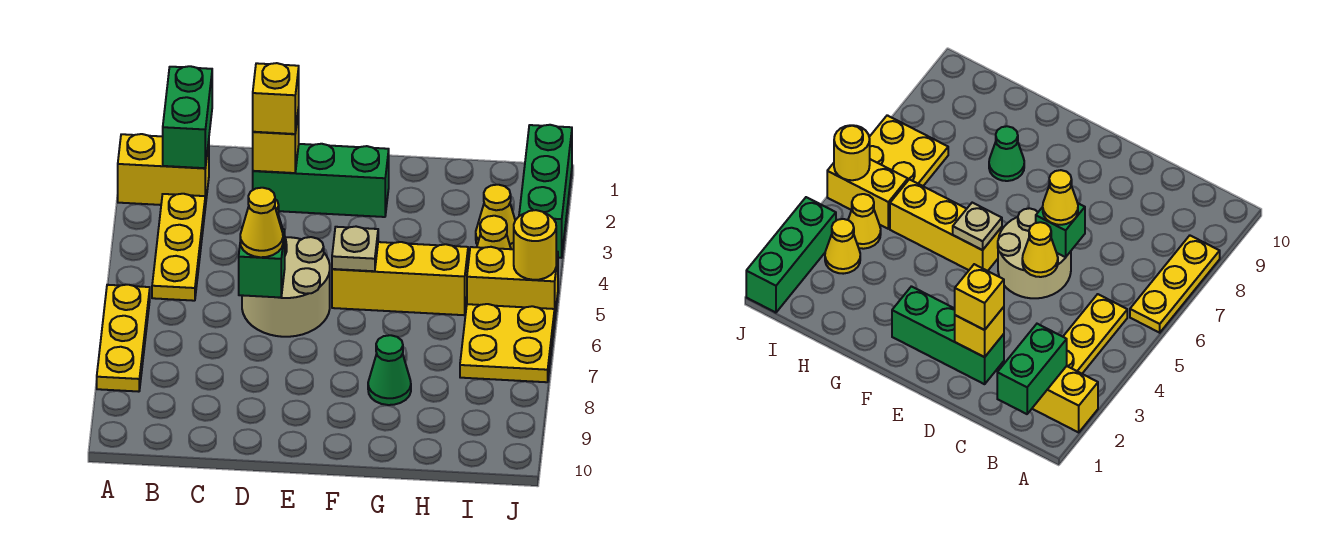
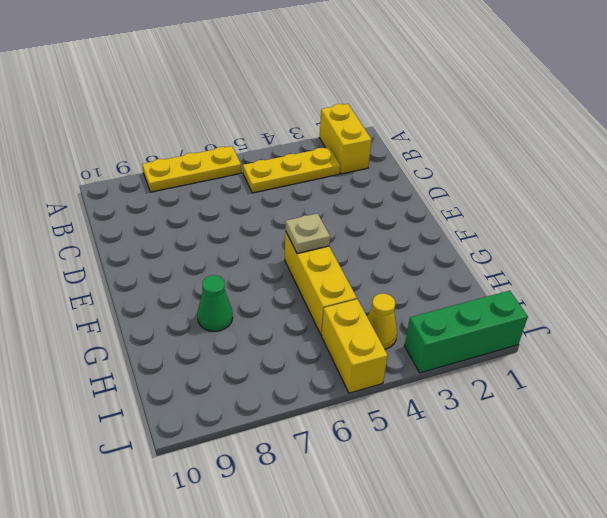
none -> green 1x3 brick [253,144,389,217]
none -> tan 2x2 round brick [242,237,330,337]
none -> yellow 1x1 cone [476,185,515,249]

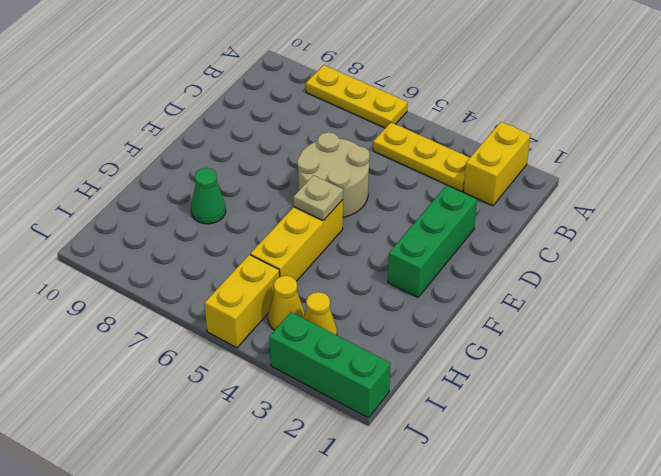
none -> yellow 2x2 plate [460,304,555,382]
none -> green 1x2 brick [163,66,212,168]
none -> yellow 1x1 brick [253,108,299,173]

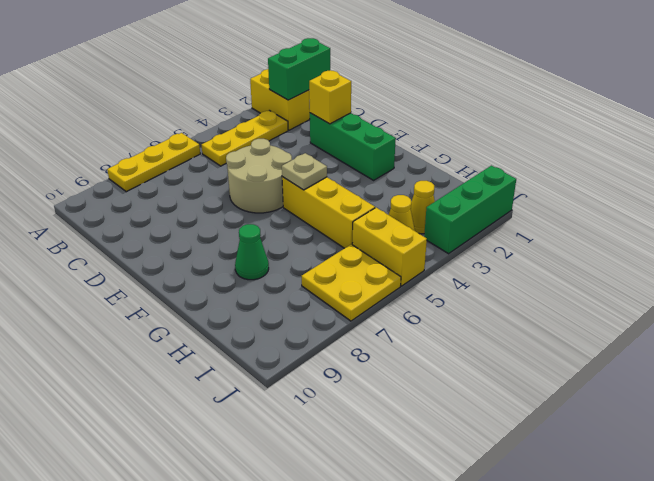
none -> yellow 1x1 cone [1022,222,1058,277]
none -> green 1x1 brick [239,229,285,298]
none -> yellow 1x1 round brick [514,210,556,280]

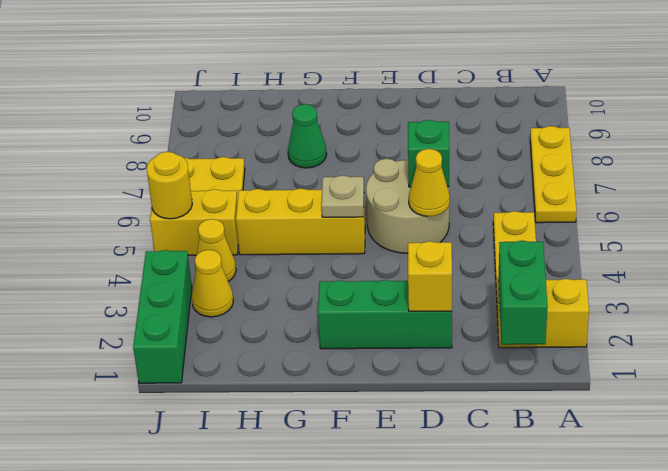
none -> yellow 1x1 brick [253,63,299,134]
none -> yellow 1x1 cone [240,188,283,257]

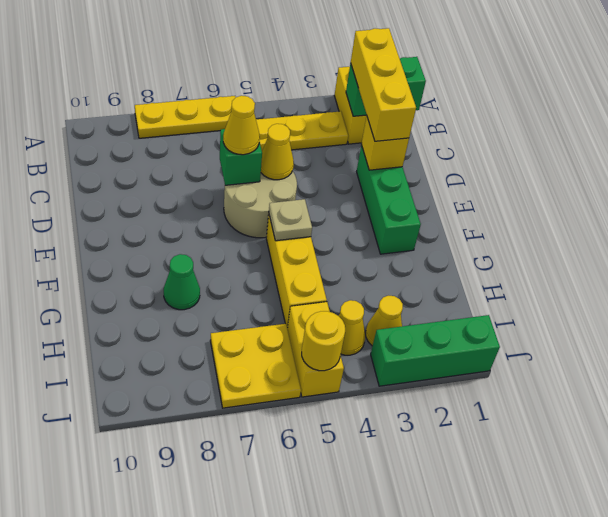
yellow 1x3 brick [351,28,416,141] -> yellow 1x1 brick [253,63,299,134]

